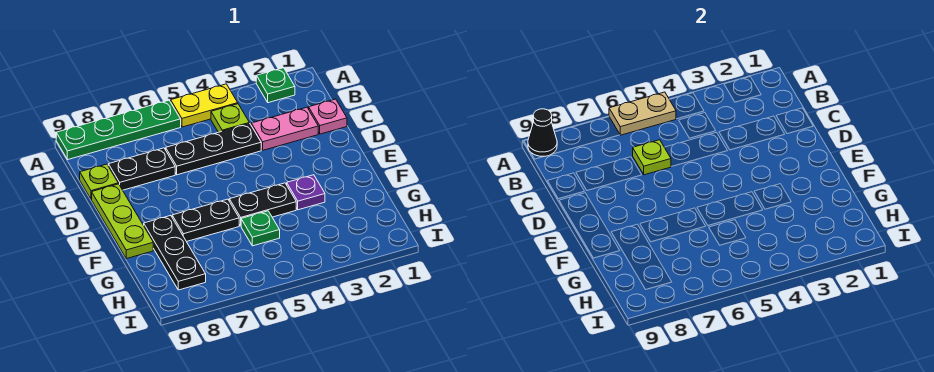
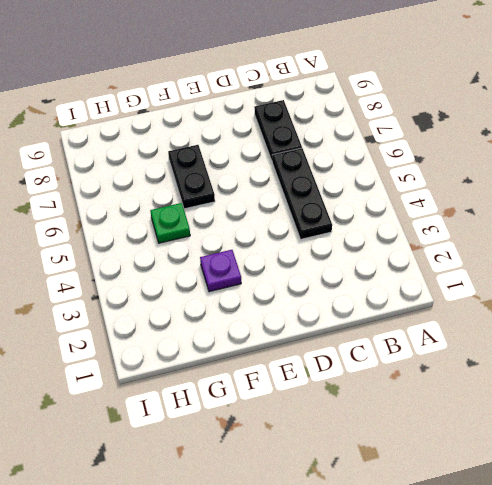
none -> green 1x1 plate [256,68,295,103]
none -> yellow 1x2 plate [171,84,238,127]
none -> green 1x4 plate [56,100,181,160]

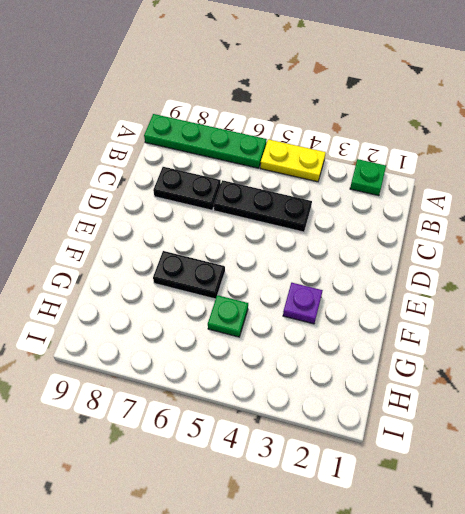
none -> lime 1x1 plate [211,104,249,132]
none -> pink 1x1 plate [309,99,347,134]
none -> pink 1x2 plate [251,107,318,150]

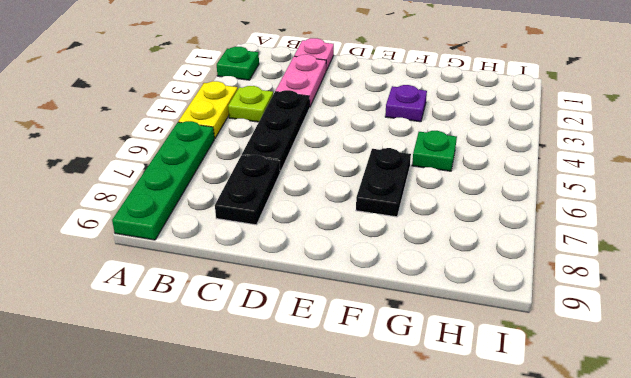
none -> lime 1x1 plate [80,164,118,199]
none -> lime 1x3 plate [92,184,153,259]
none -> black 1x2 plate [229,183,296,226]

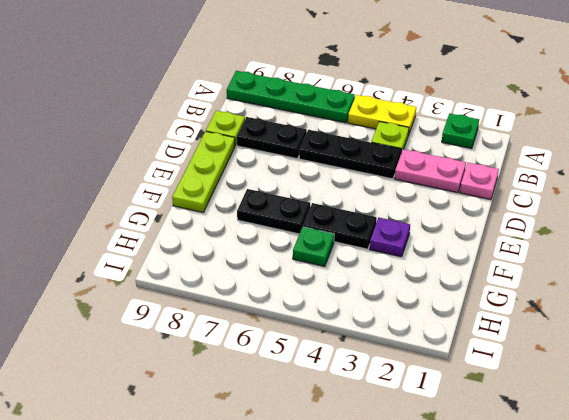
none -> black 1x3 plate [144,215,206,290]
none -> tan 1x2 plate [609,92,676,135]
none -> black 1x1 cone [528,109,557,156]

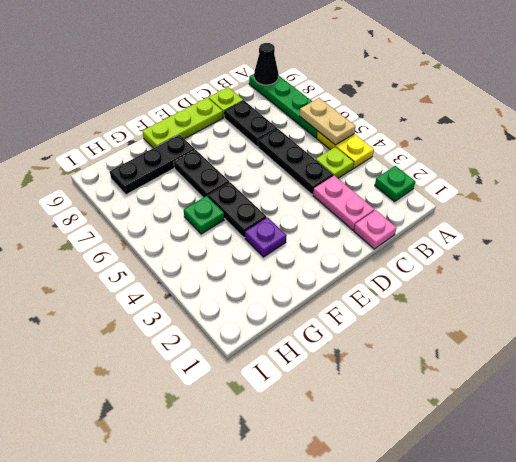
none -> lime 1x1 plate [633,140,671,175]

